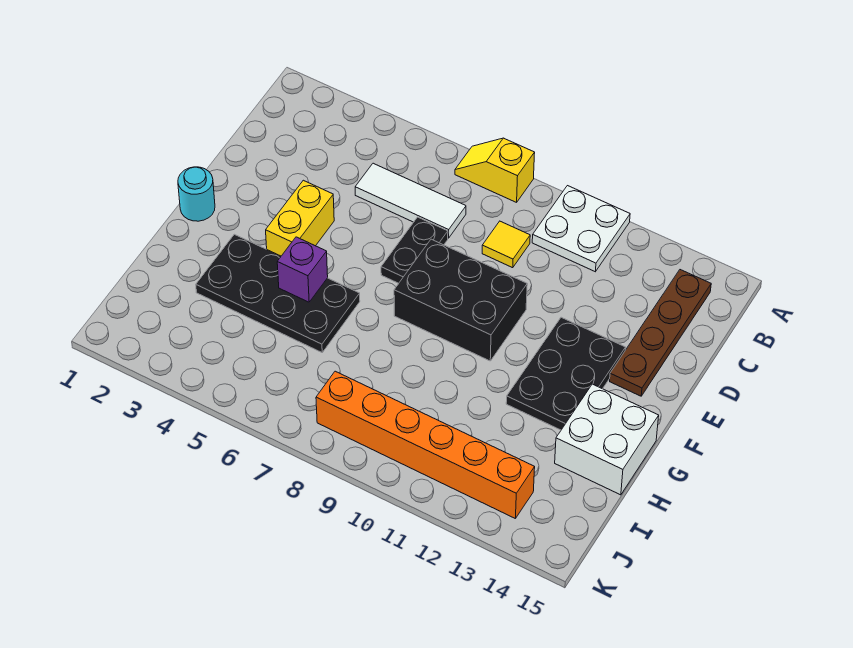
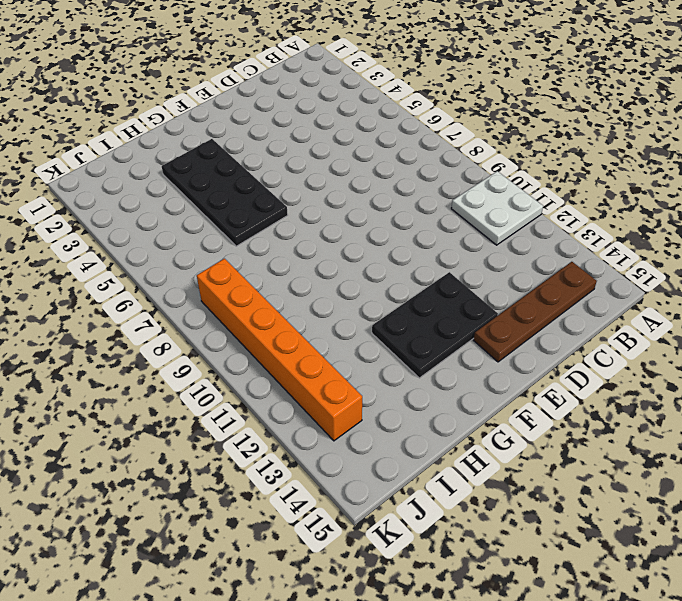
none -> yellow 1x2 slope [455,138,535,202]
none -> white 1x3 tile [355,163,466,238]
none -> yellow 1x1 tile [482,221,530,268]

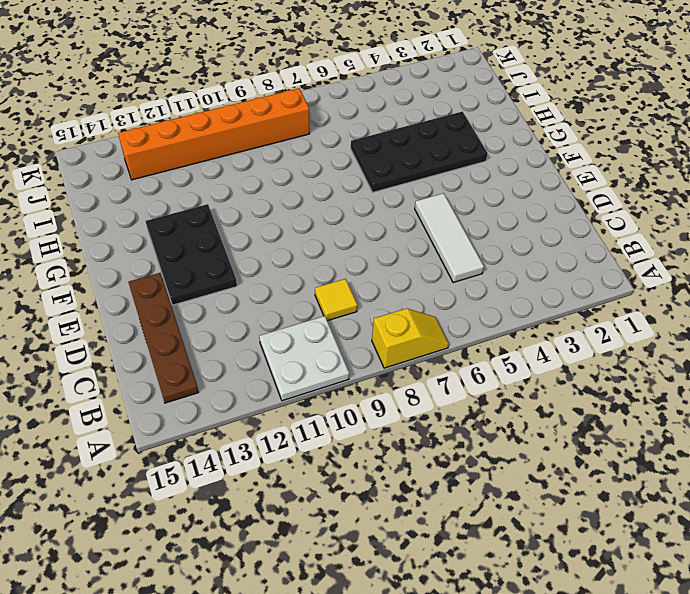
white 1x3 tile [415,193,484,283] -> white 1x3 tile turned to [355,163,466,238]
none -> black 1x2 plate [381,217,448,283]
none -> yellow 1x2 brick [266,180,334,256]
none -> black 2x3 brick [394,239,527,361]

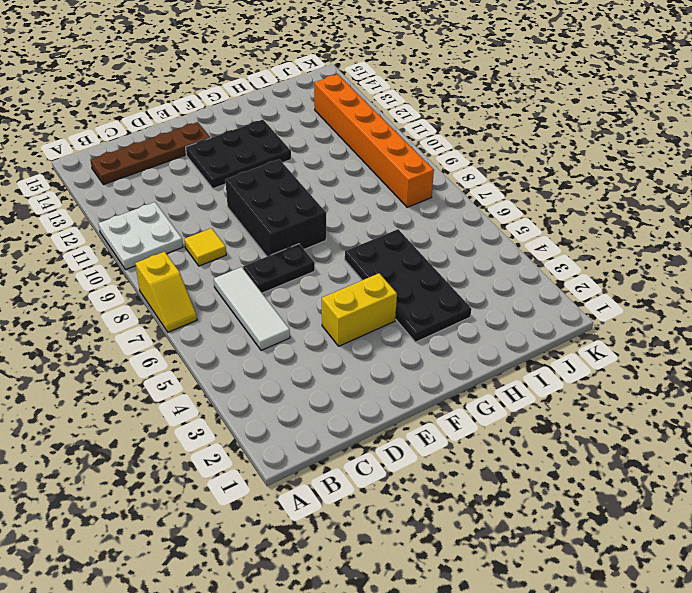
none -> cyan 1x1 round brick [178,167,215,221]
none -> white 2x2 brick [555,384,659,495]
none -> purple 1x1 brick [277,237,328,302]

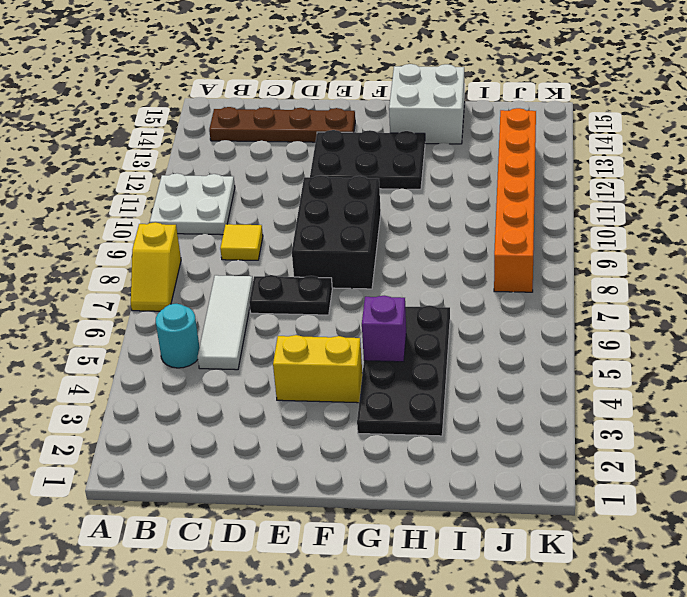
cyan 1x1 round brick [156,304,200,368] -> cyan 1x1 round brick moved to [178,167,215,221]

